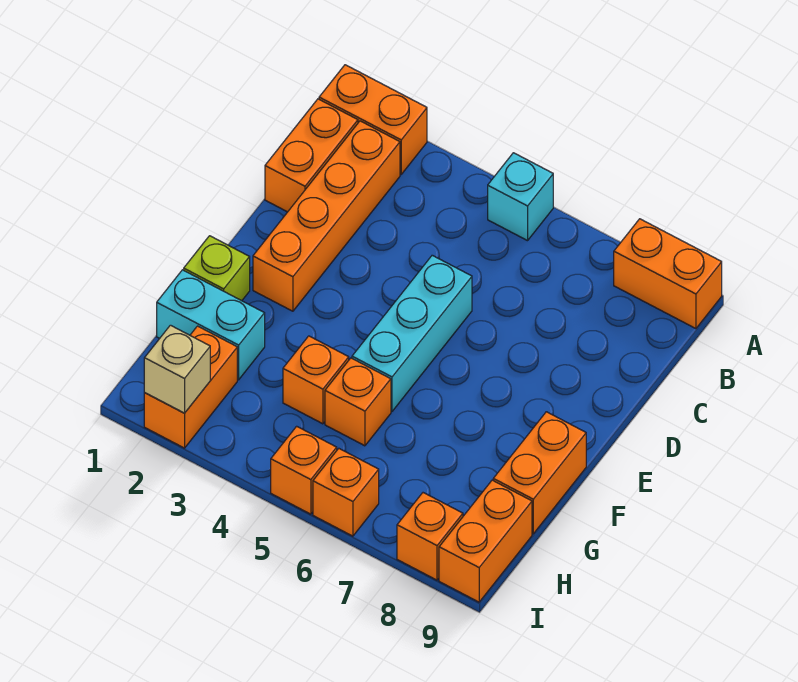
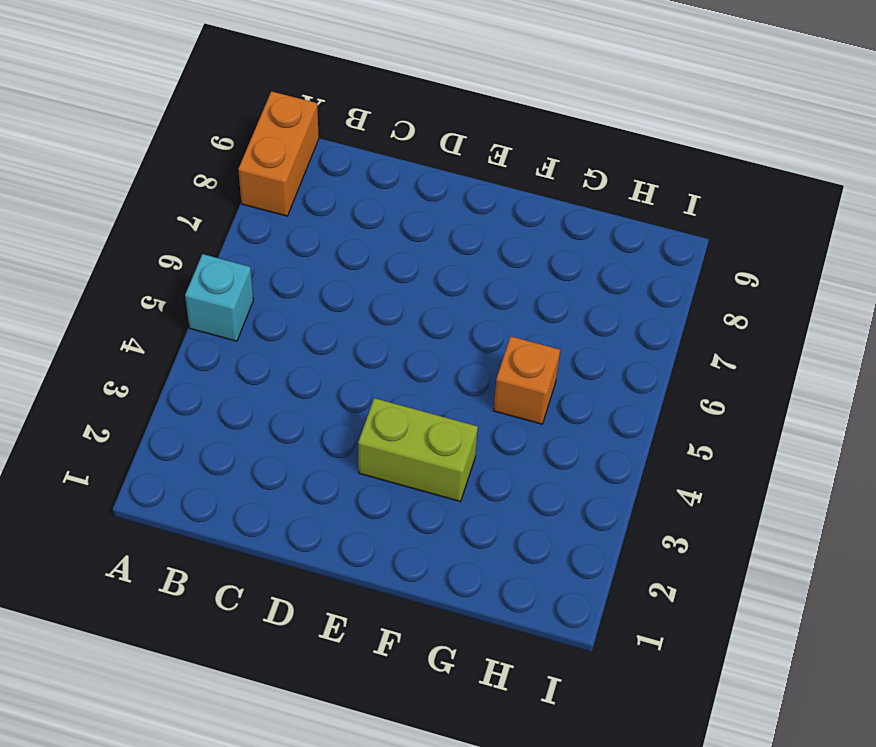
lime 1x2 brick [358,398,478,501] -> none
none -> orange 1x2 brick [319,65,427,174]
none -> orange 1x2 brick [265,99,358,212]
none -> orange 1x4 brick [253,121,400,311]

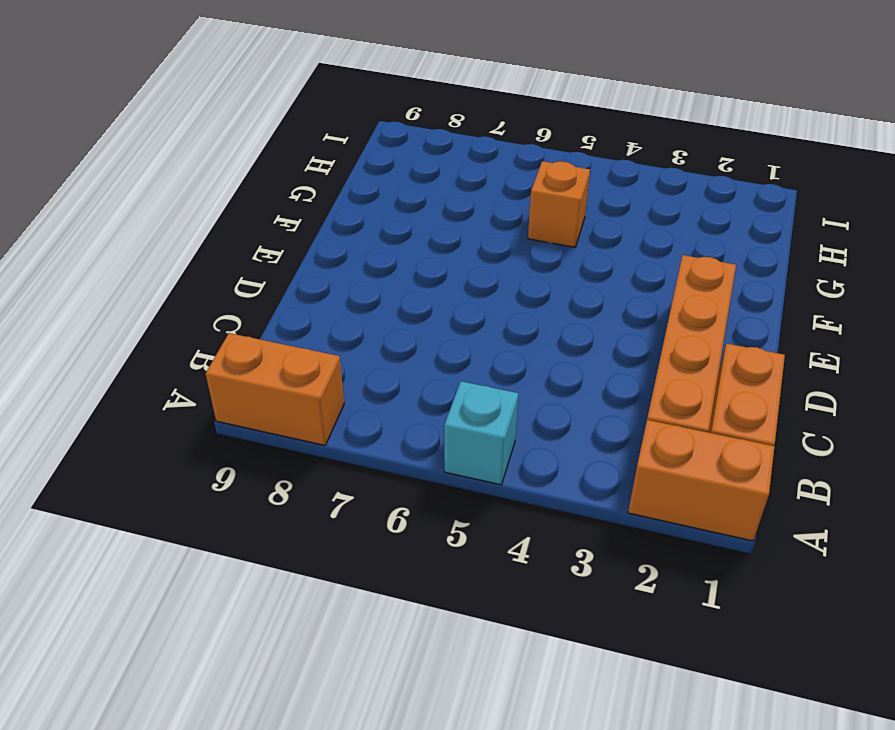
none -> cyan 1x3 brick [352,255,472,411]
none -> lime 1x1 brick [184,236,250,301]
none -> orange 1x2 brick [493,412,586,534]

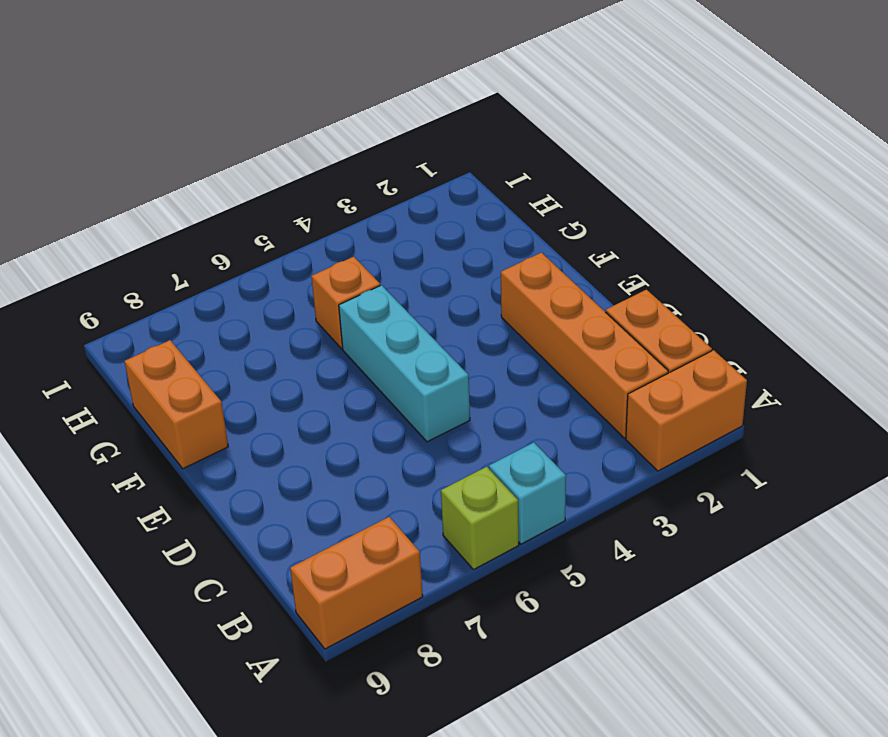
lime 1x1 brick [441,467,519,570] -> lime 1x1 brick moved to [184,236,250,301]
none -> cyan 1x2 brick [157,270,265,380]
none -> orange 1x1 brick [283,336,349,424]
none -> orange 1x2 brick [144,326,237,448]

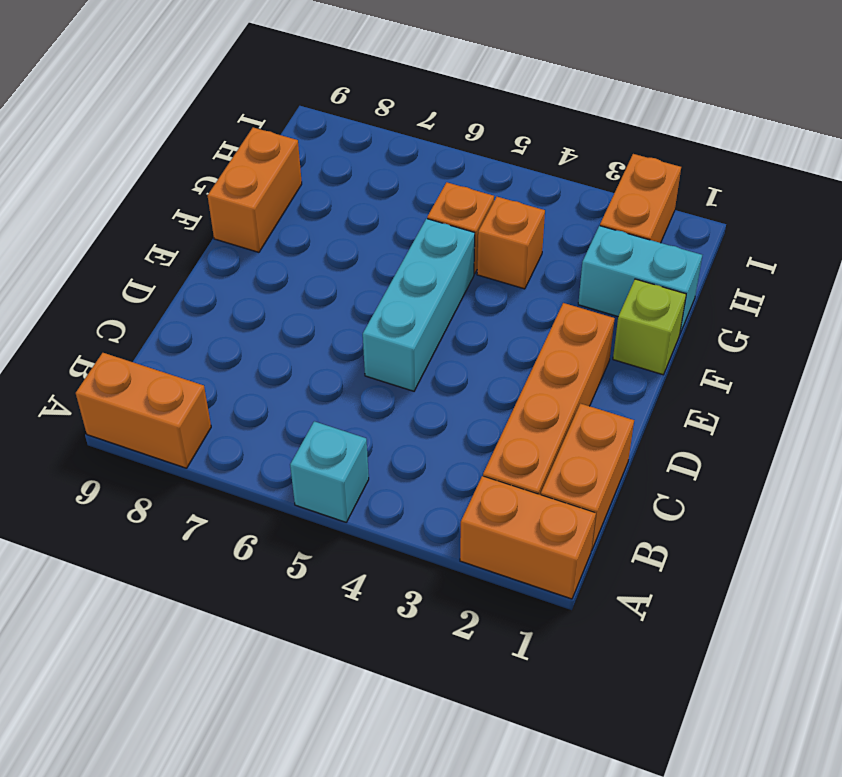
none -> orange 1x2 brick [439,480,532,602]
none -> orange 1x1 brick [271,426,337,514]
none -> orange 1x1 brick [313,449,379,536]

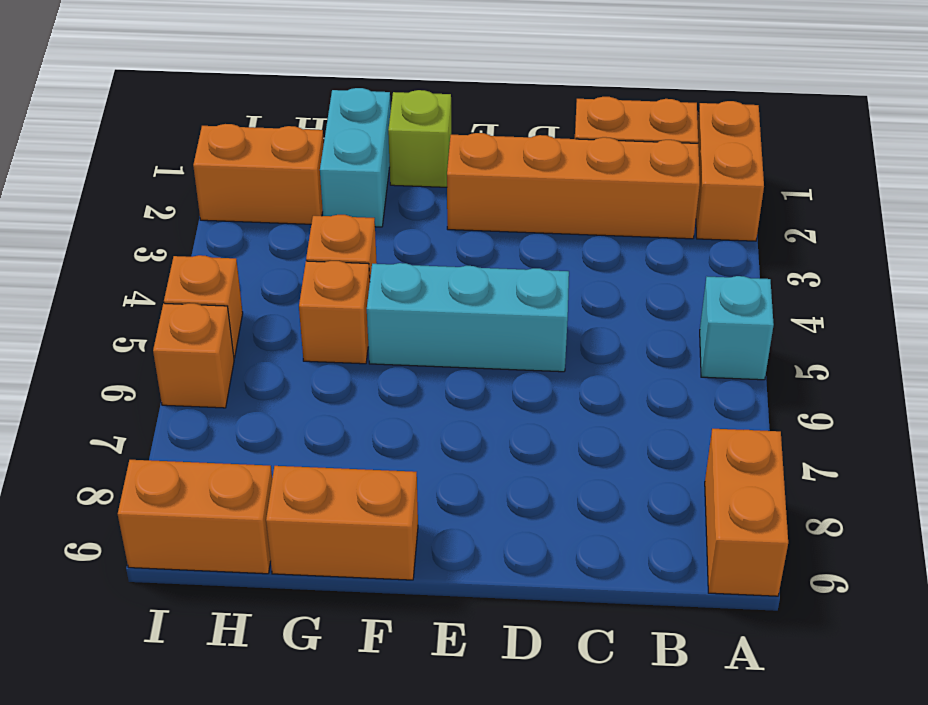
none -> orange 1x1 brick [397,493,463,580]
none -> tan 1x1 brick [144,325,210,413]

